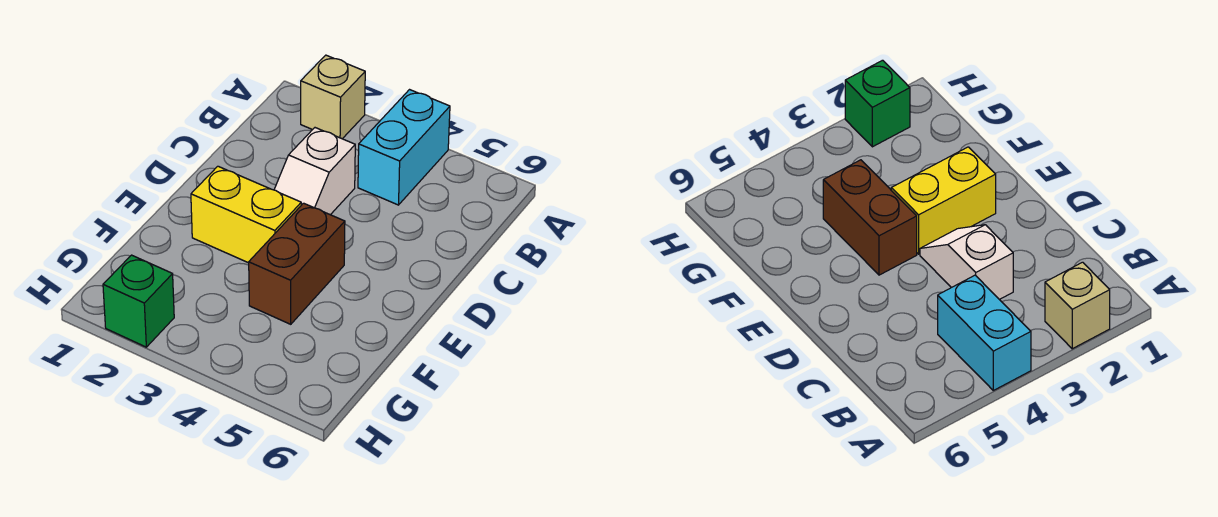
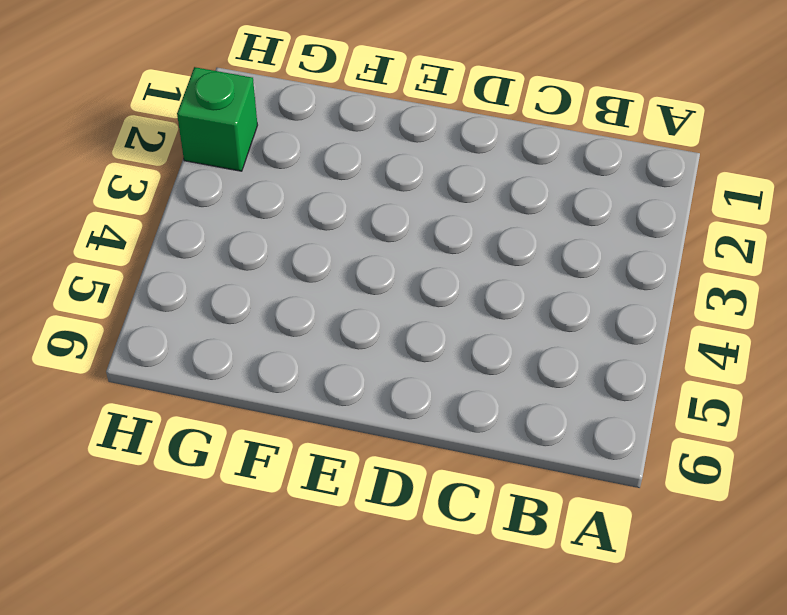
none -> tan 1x1 brick [301,55,365,139]
none -> cyan 1x2 brick [358,90,450,205]

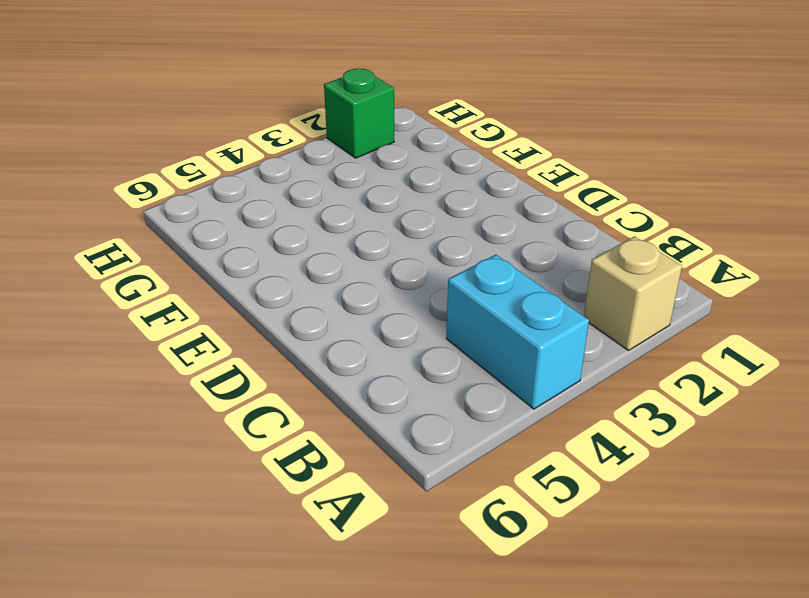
none -> white 1x2 slope [274,128,355,215]
none -> yellow 1x2 brick [191,166,301,263]

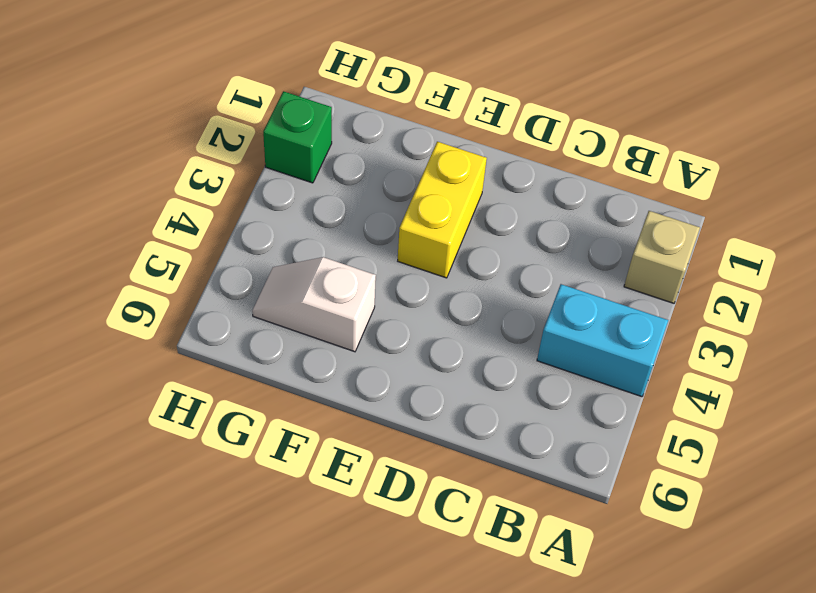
white 1x2 slope [252,257,376,352] -> white 1x2 slope moved to [274,128,355,215]
none -> brown 1x2 brick [249,203,345,324]

